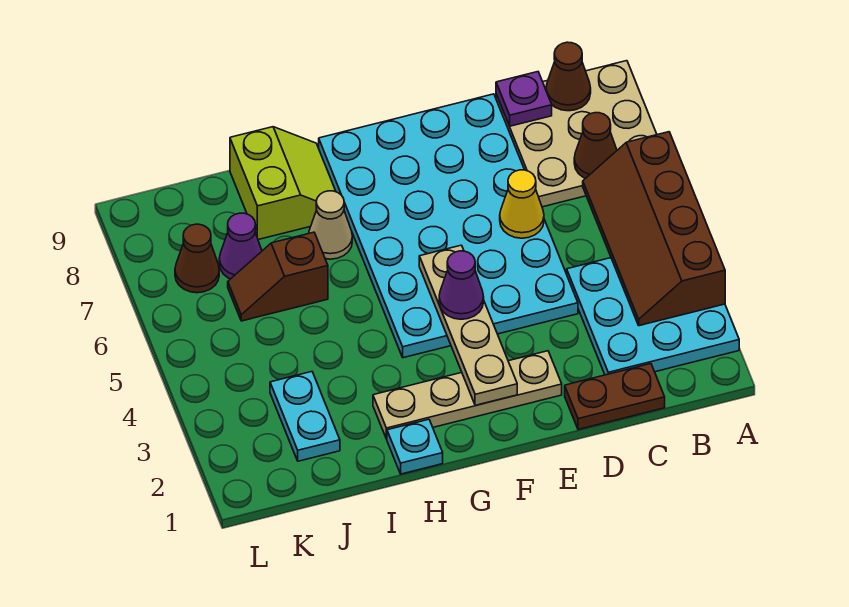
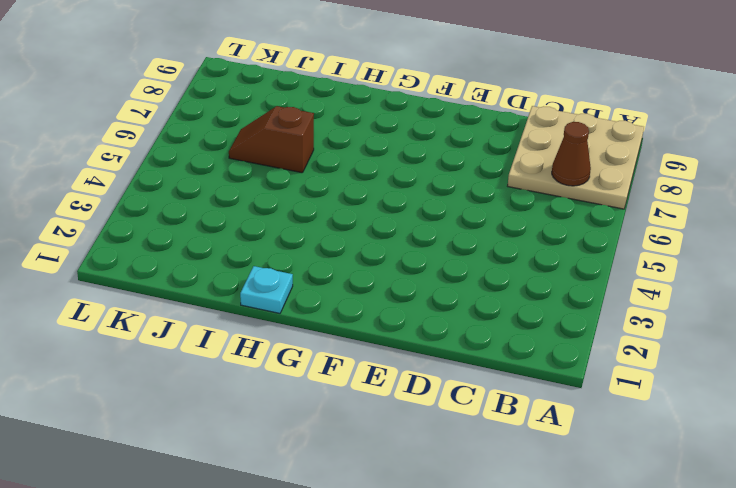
none -> cyan 3x3 plate [567,258,739,375]
none -> brown 1x2 plate [565,364,665,430]
none -> cyan 4x6 plate [319,94,578,358]

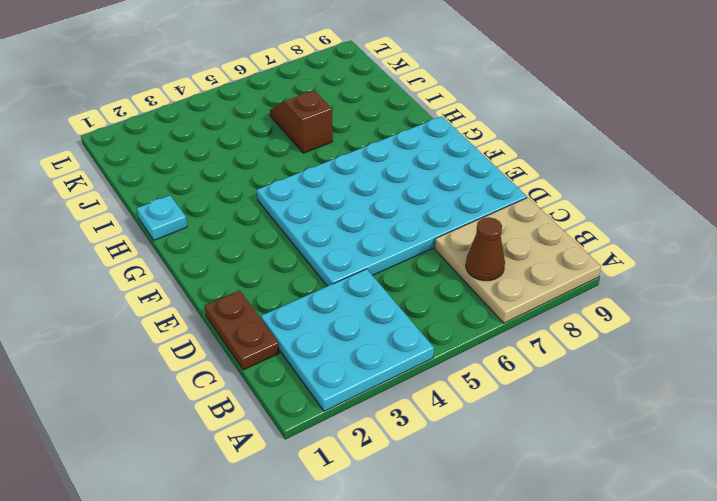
none -> tan 1x4 plate [373,351,562,439]
none -> tan 1x1 cone [309,191,352,259]
none -> lime 2x2 slope [230,127,336,240]

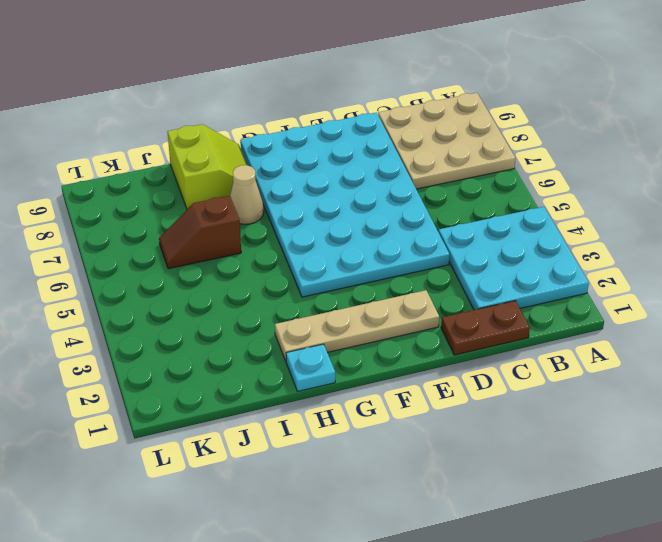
none -> cyan 1x2 plate [270,372,340,461]
none -> purple 1x1 cone [219,213,262,279]
none -> brown 1x1 cone [175,224,219,293]

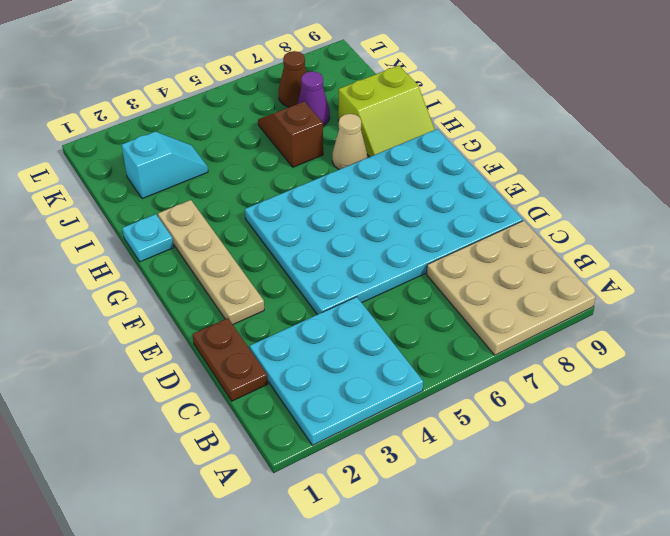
cyan 1x2 slope [122,132,208,199] -> cyan 1x2 plate [270,372,340,461]
none -> brown 2x4 slope [583,132,725,326]
none -> brown 1x1 cone [574,113,617,178]
none -> brown 1x1 cone [546,42,591,111]

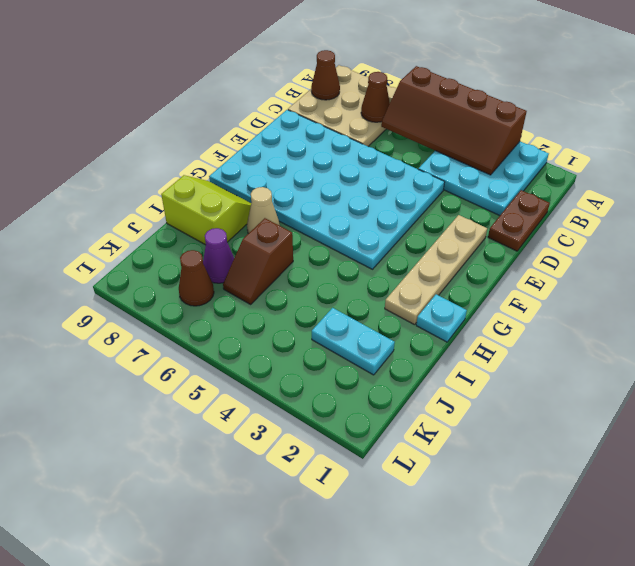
none -> purple 1x1 plate [496,72,552,126]
none -> yellow 1x1 cone [500,170,544,238]
none -> tan 1x4 plate [419,245,517,406]

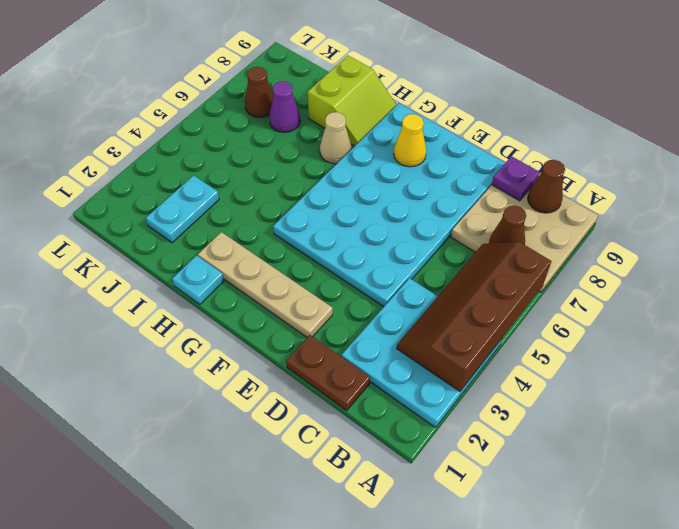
yellow 1x1 cone [394,114,426,167] -> yellow 1x1 cone moved to [500,170,544,238]
none -> brown 1x2 slope [228,232,328,321]
none -> tan 1x4 plate [419,245,517,406]
none -> purple 1x1 cone [439,251,484,319]

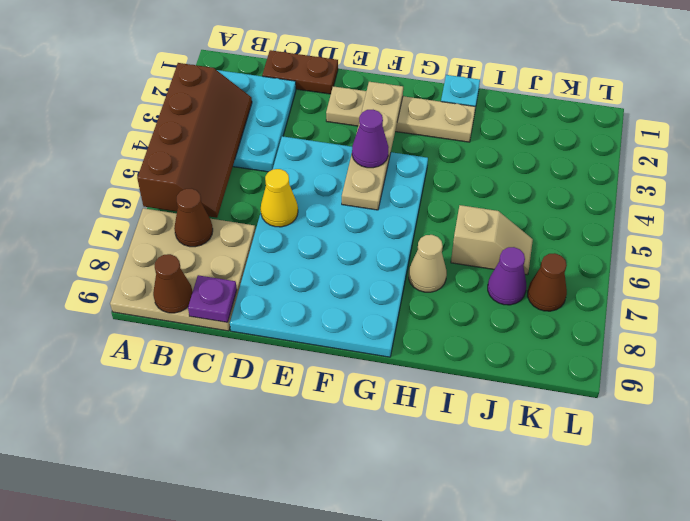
tan 1x2 slope [451,205,533,275] -> brown 1x2 slope [228,232,328,321]
none -> lime 2x2 slope [230,127,336,240]
none -> cyan 1x2 plate [270,372,340,461]

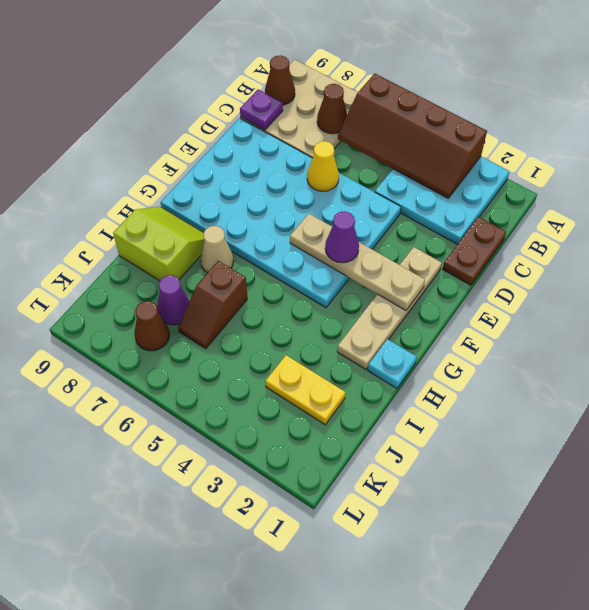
yellow 1x2 plate [265,355,346,425] -> cyan 1x2 plate [270,372,340,461]

